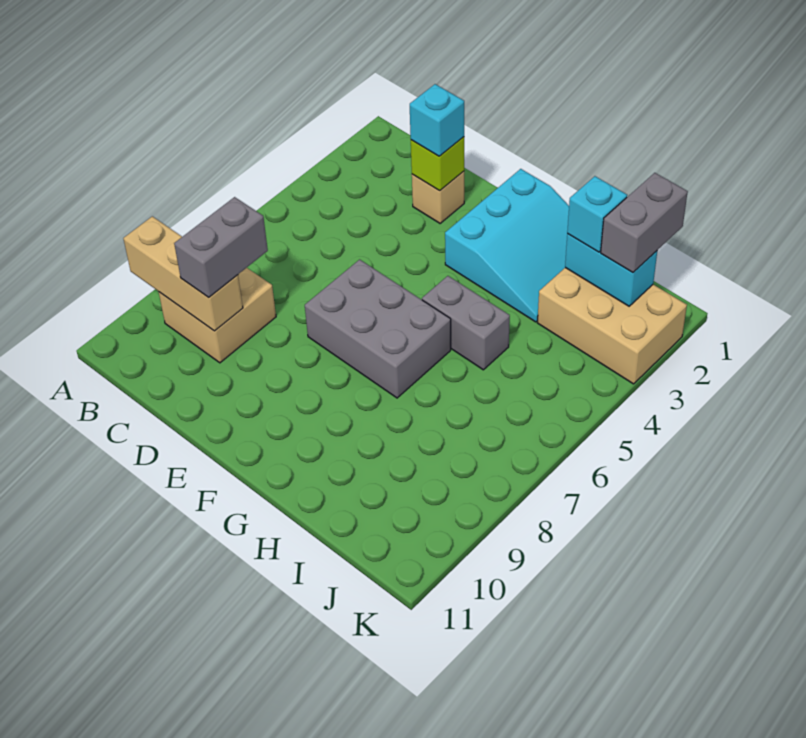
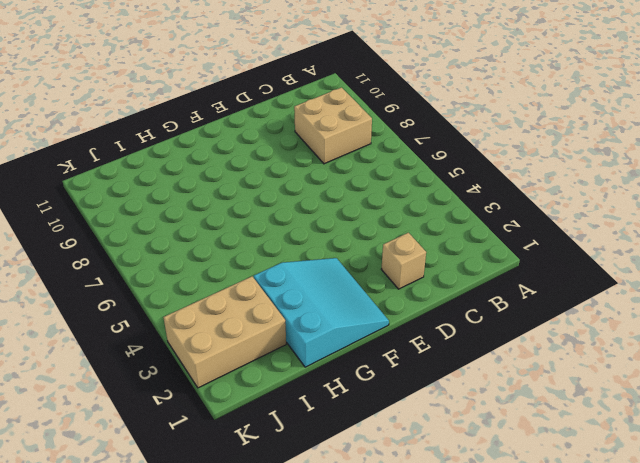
cyan 3x3 slope [254,258,389,367] -> cyan 3x3 slope turned to [445,169,569,322]
none -> grey 2x3 brick [305,260,451,398]
none -> grey 1x2 brick [422,276,510,370]
none -> tan 1x3 brick [123,216,243,331]

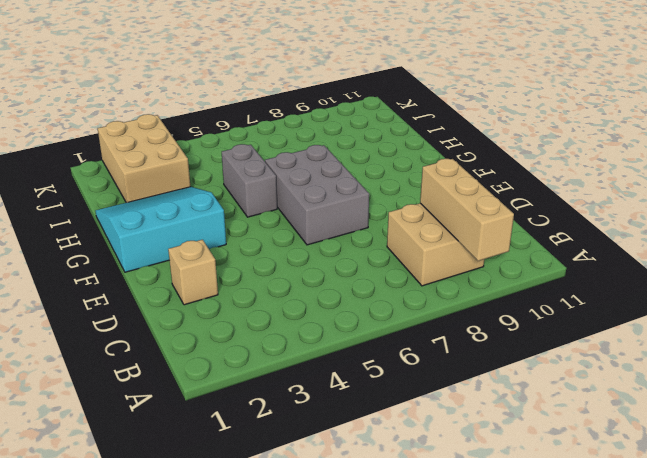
none -> lime 1x1 brick [411,137,464,191]
none -> cyan 1x2 brick [565,234,657,306]
none -> grey 1x2 brick [174,197,268,297]

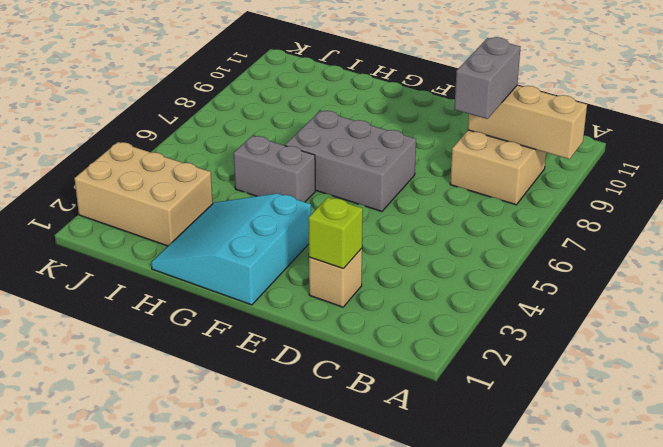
none -> cyan 1x2 brick [565,234,657,306]
none -> cyan 1x1 brick [410,84,464,156]
none -> cyan 1x1 brick [567,176,627,252]

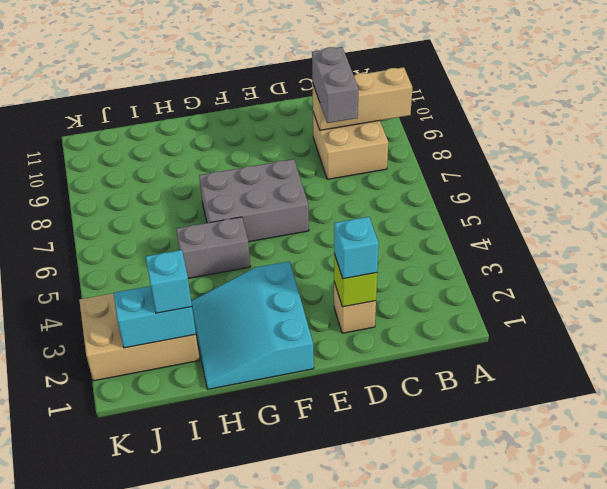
none -> grey 1x2 brick [601,173,688,273]

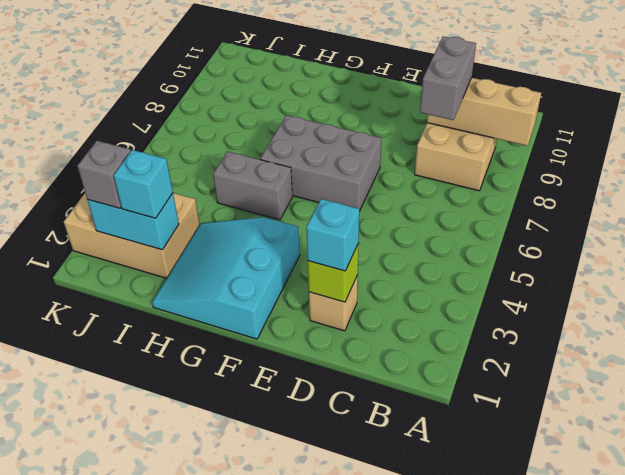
grey 1x1 brick [78,141,131,208] -> grey 1x2 brick [601,173,688,273]

